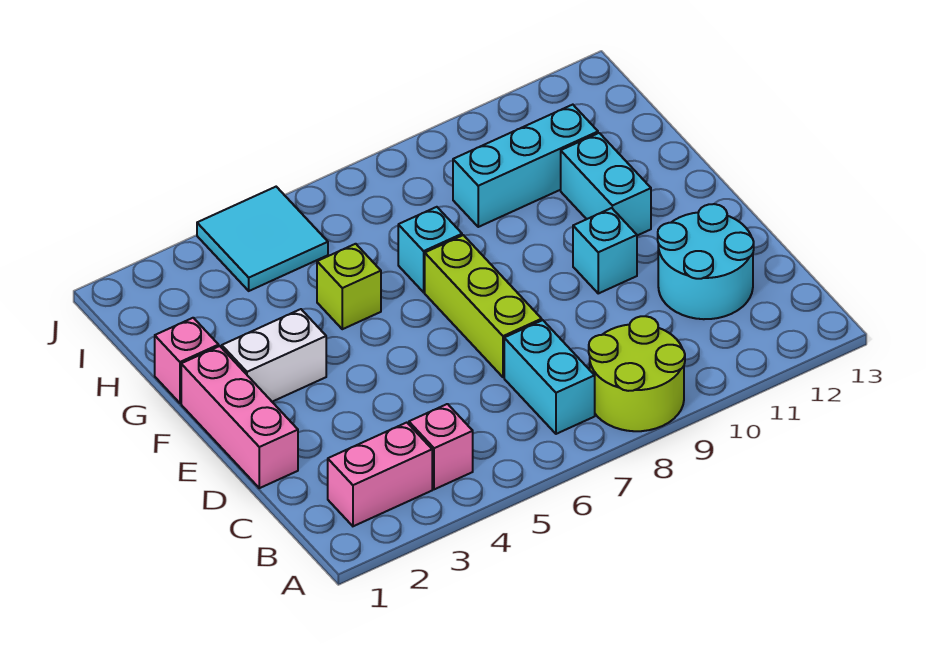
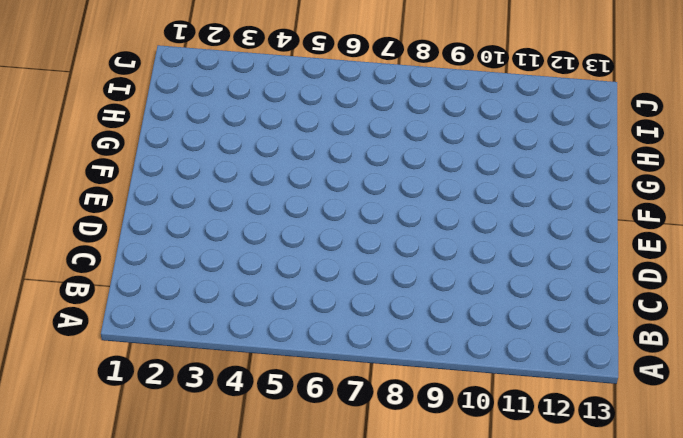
none -> lime 2x2 round brick [589,316,685,431]
none -> pink 1x2 brick [328,423,432,526]
none -> pink 1x1 brick [409,404,473,489]

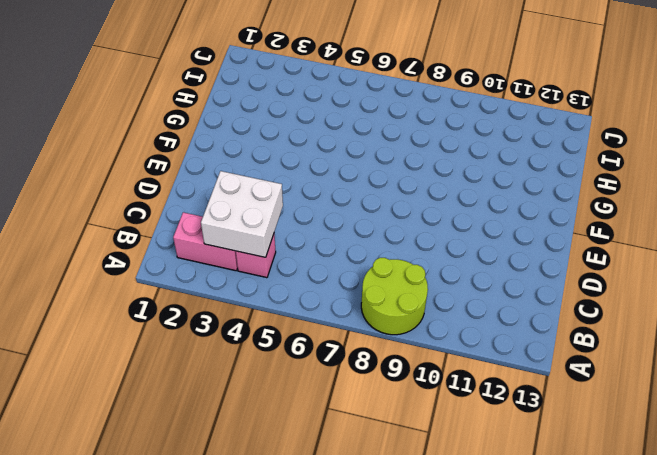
white 2x2 brick [201,171,283,257] -> none
none -> cyan 1x2 brick [504,320,595,434]
none -> cyan 2x2 round brick [658,204,754,319]
none -> pink 1x3 brick [181,346,298,488]

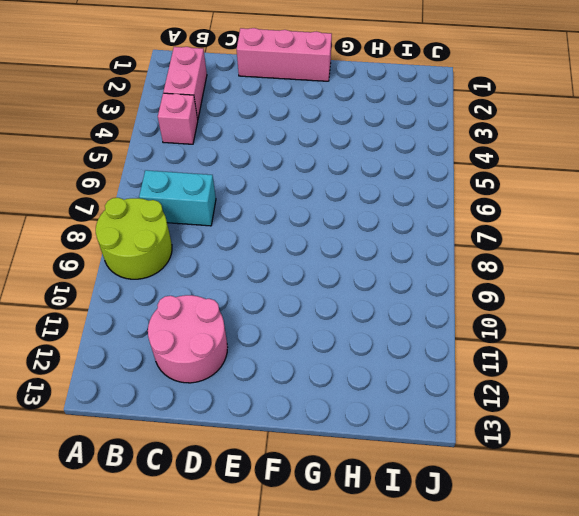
pink 2x2 round brick [148,295,228,383] -> cyan 2x2 round brick [658,204,754,319]
none -> lime 1x3 brick [425,235,542,377]
none -> cyan 1x1 brick [573,208,637,293]
none -> white 1x2 brick [222,309,326,402]

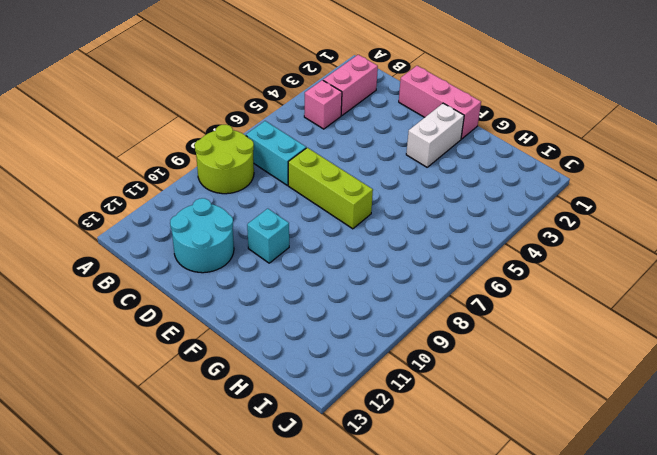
none -> cyan 1x2 brick [561,133,651,235]
none -> pink 1x1 brick [155,318,219,403]
none -> lime 1x1 brick [317,244,381,329]

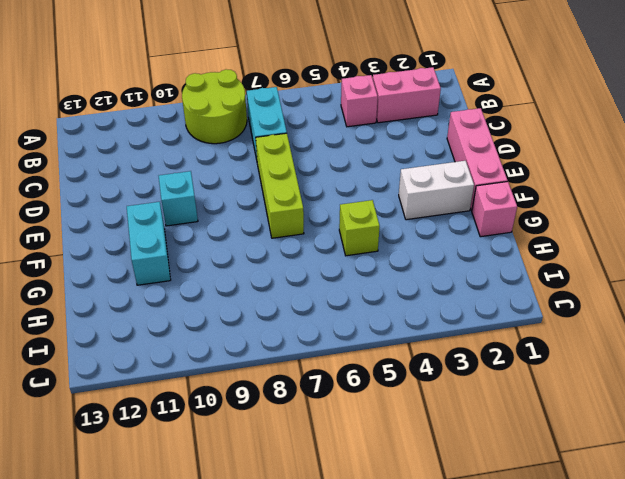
none -> cyan 2x2 round brick [658,204,754,319]
none -> cyan 1x1 brick [398,207,462,292]
none -> cyan 1x3 brick [453,105,598,227]

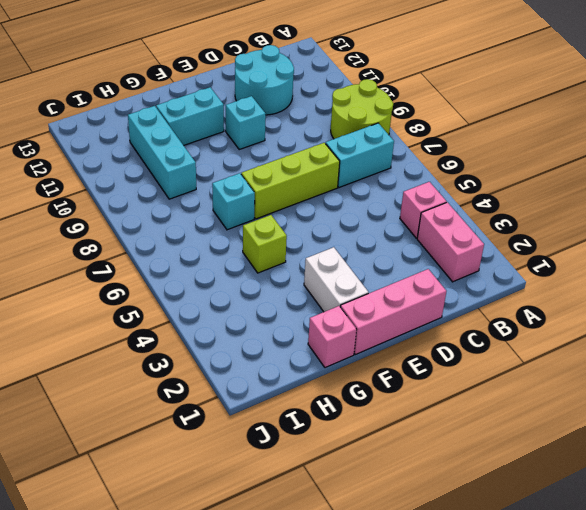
none -> cyan 2x2 tile [197,187,328,291]

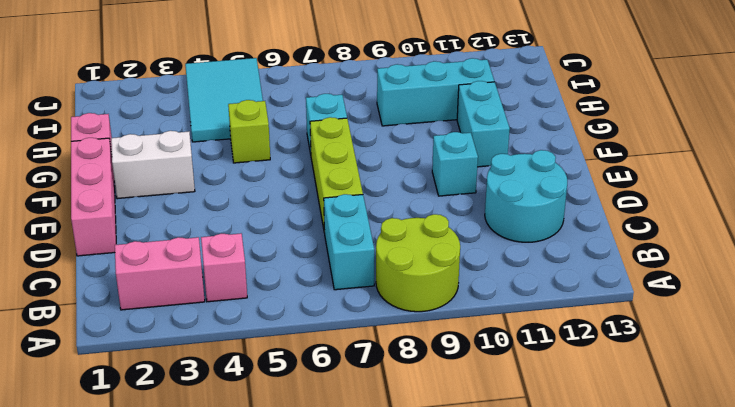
cyan 2x3 tile [185,58,263,142] -> cyan 2x2 tile [197,187,328,291]

